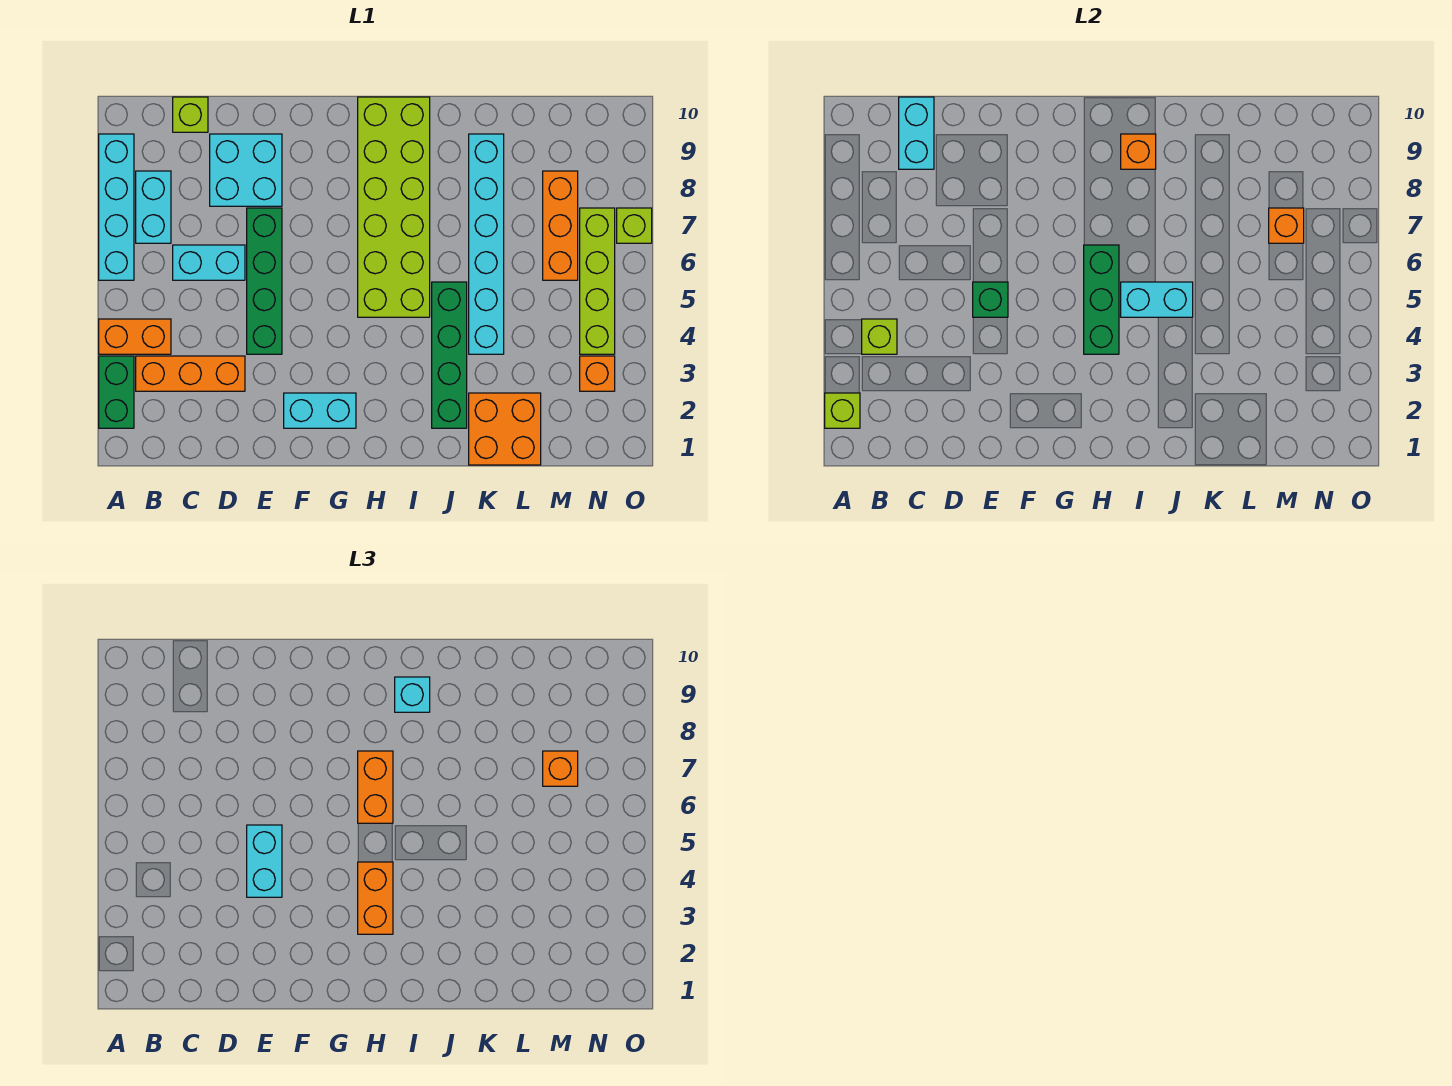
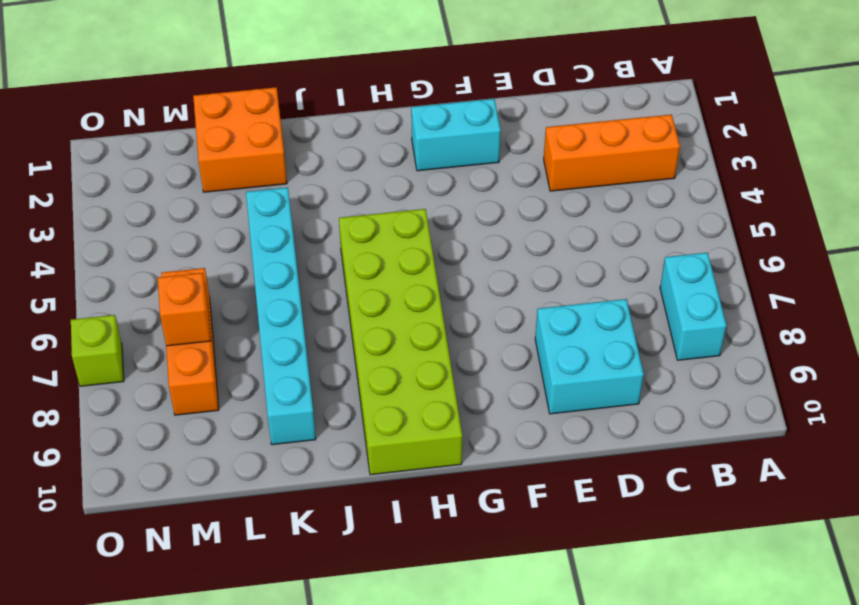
none -> green 1x2 brick [99,356,134,428]
none -> orange 1x2 brick [99,319,171,354]
none -> cyan 1x4 brick [99,134,134,280]
none -> cyan 1x2 brick [173,245,245,280]

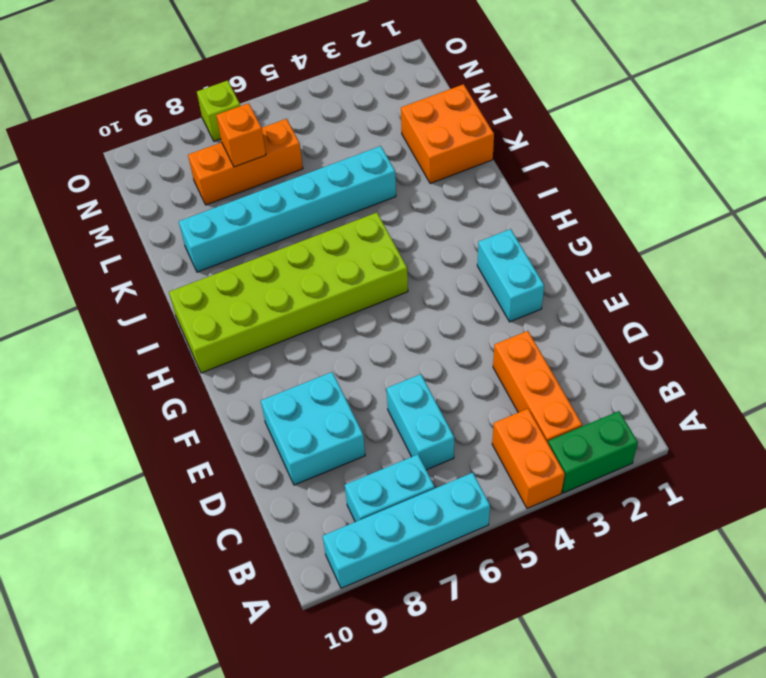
none -> lime 1x1 brick [173,97,208,132]
none -> green 1x4 brick [247,208,282,354]
none -> green 1x4 brick [432,282,467,428]
none -> orange 1x1 brick [580,356,615,391]

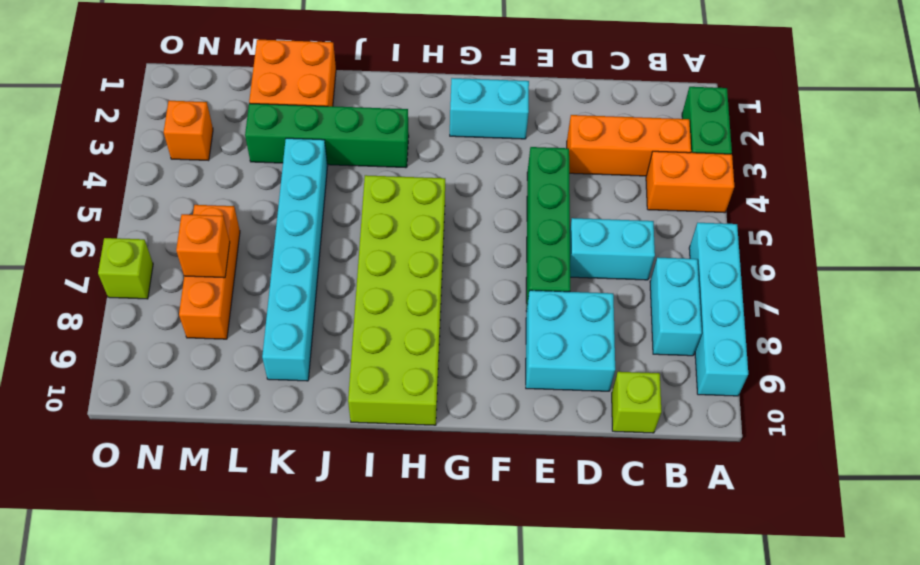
green 1x4 brick [245,103,409,168] -> green 1x4 brick turned to [432,282,467,428]
none -> lime 1x4 brick [580,208,615,354]
none -> lime 1x1 brick [825,393,860,428]
none -> lime 1x1 brick [862,319,897,354]
none -> cyan 1x2 brick [899,97,934,169]

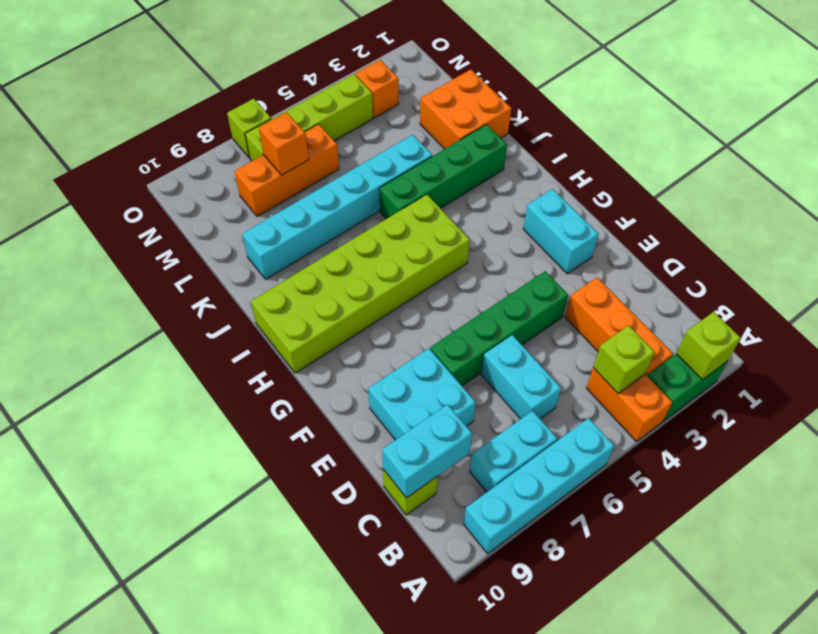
none -> green 1x1 brick [973,282,1008,317]
none -> green 1x3 brick [1084,245,1119,354]
none -> cyan 1x2 brick [1121,282,1193,317]
none -> orange 1x1 brick [1121,134,1156,169]

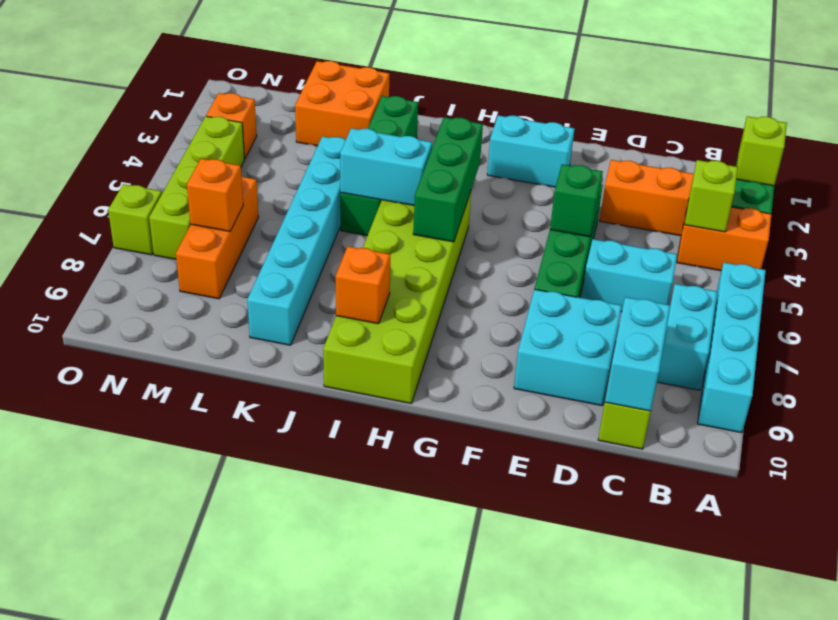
none -> cyan 1x2 brick [247,825,282,897]
none -> orange 1x2 brick [358,862,393,934]
none -> orange 1x2 brick [358,751,393,823]
none -> cyan 1x1 brick [395,677,430,712]

